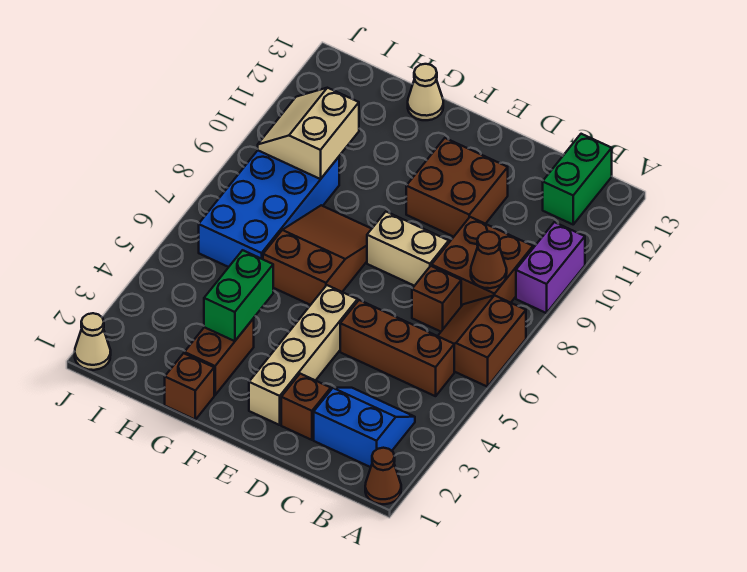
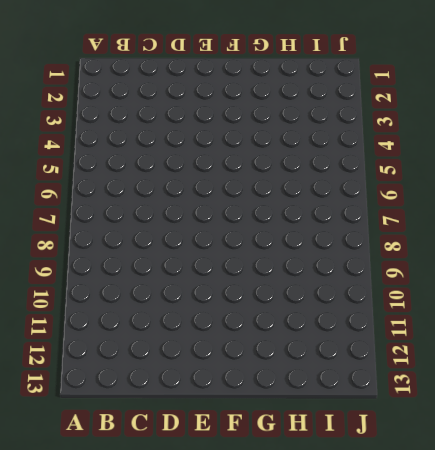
none -> brown 1x1 cone [365,448,401,504]
none -> brown 2x2 slope [438,295,526,387]
none -> purple 1x2 brick [516,222,585,313]

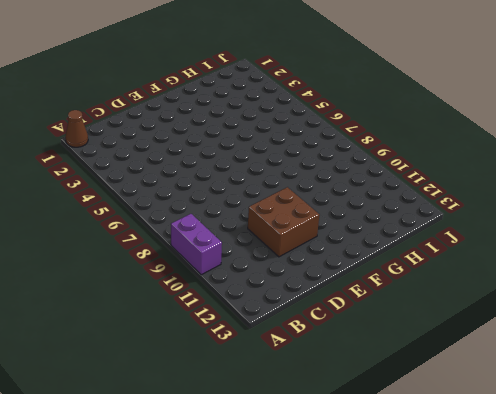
none -> brown 2x2 slope [438,295,526,387]
none -> blue 2x2 slope [314,388,415,467]
none -> brown 1x3 brick [340,300,454,396]

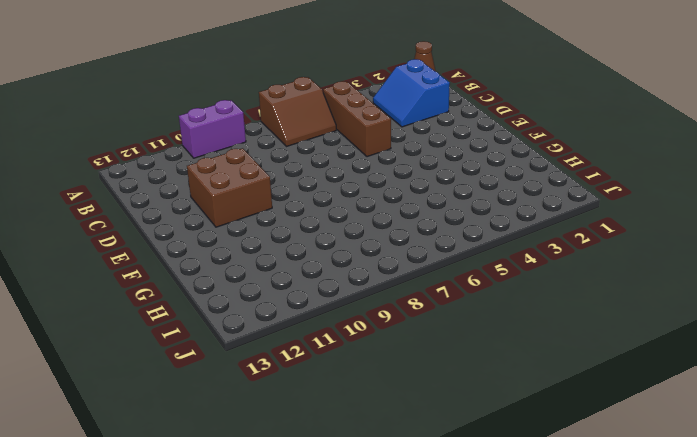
none -> brown 2x2 brick [432,217,533,306]
none -> green 1x2 brick [543,134,612,224]
none -> brown 1x1 brick [412,266,461,332]

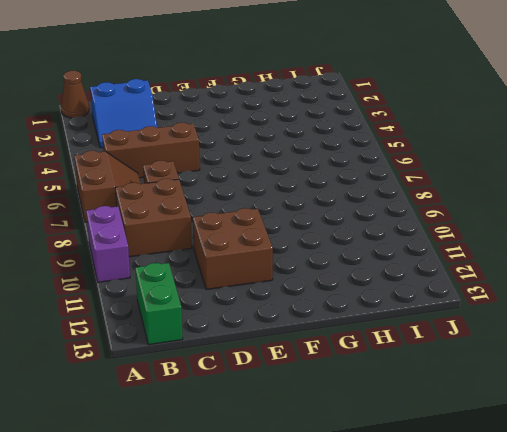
none -> brown 1x1 brick [281,374,331,440]
none -> tan 1x2 brick [367,212,449,286]
none -> tan 1x4 brick [249,285,357,425]

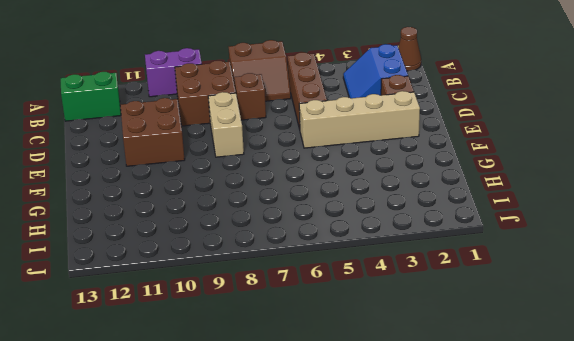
none -> brown 2x3 slope [263,205,371,305]
none -> brown 1x1 brick [165,353,214,420]
none -> brown 1x2 brick [184,319,254,395]

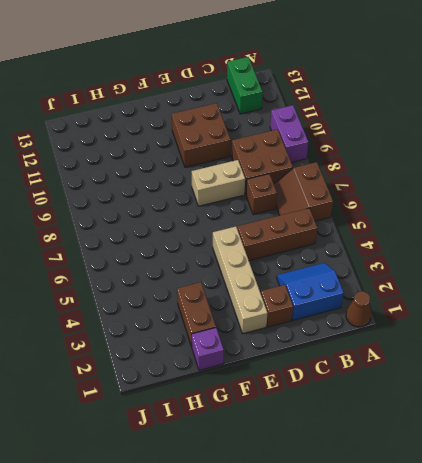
purple 1x1 brick [192,328,224,370] -> brown 1x1 brick [165,353,214,420]
none -> brown 2x3 slope [263,205,371,305]
none -> tan 1x1 cone [408,64,443,120]
none -> blue 2x4 brick [199,150,339,267]

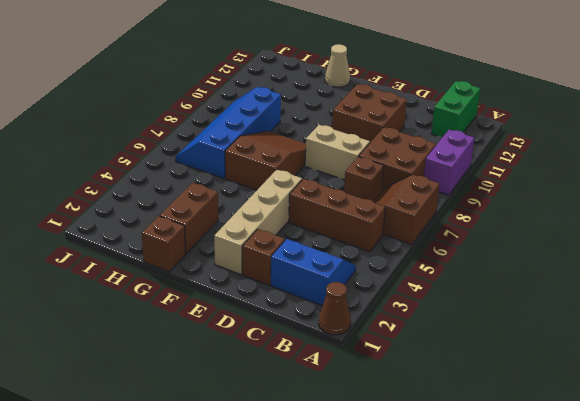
blue 2x4 slope [175,87,281,178] -> blue 2x4 brick [199,150,339,267]
none -> tan 1x1 cone [75,313,111,370]
none -> brown 1x1 cone [471,232,507,288]
none -> green 1x2 brick [204,250,273,341]

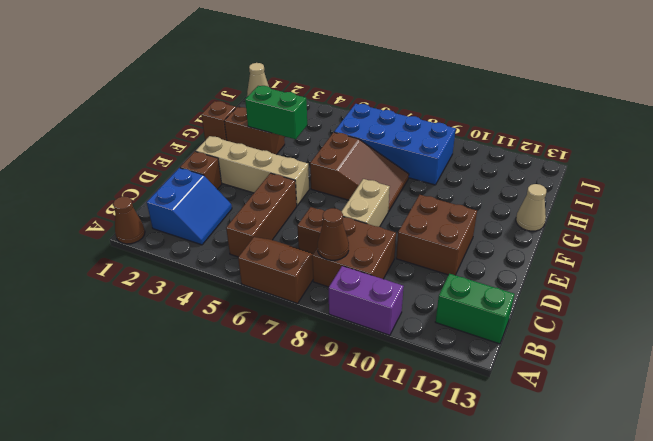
none -> tan 2x2 slope [258,88,359,179]

